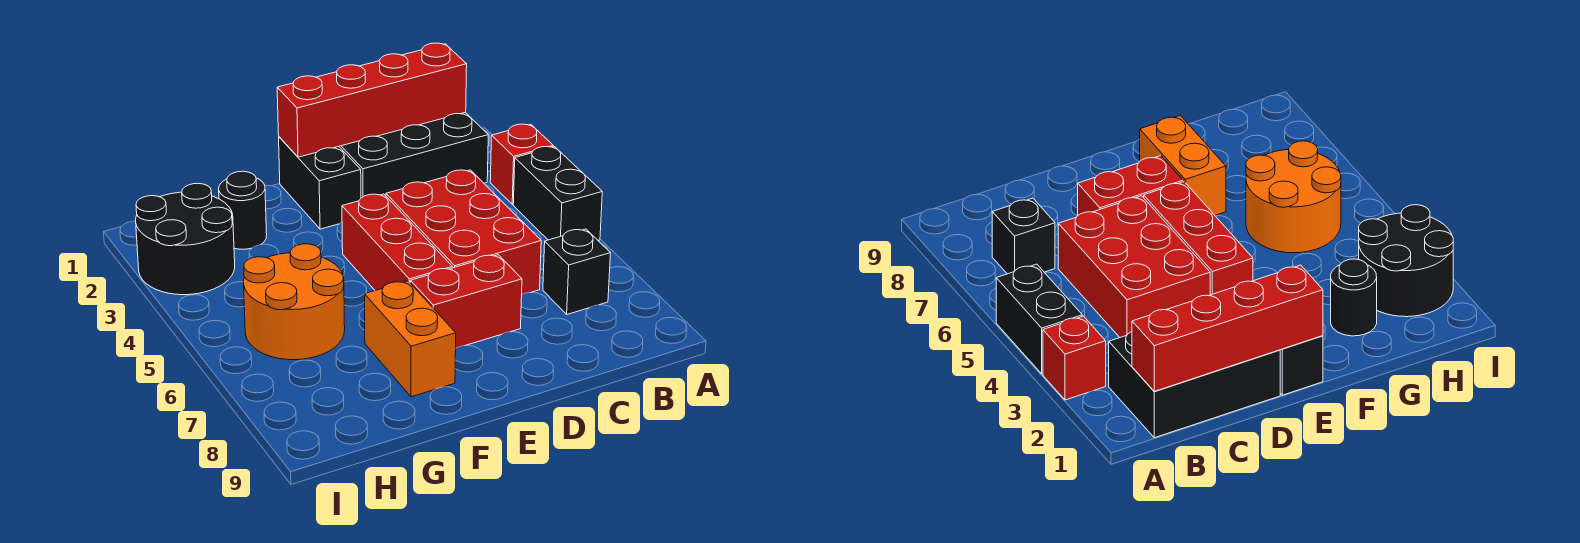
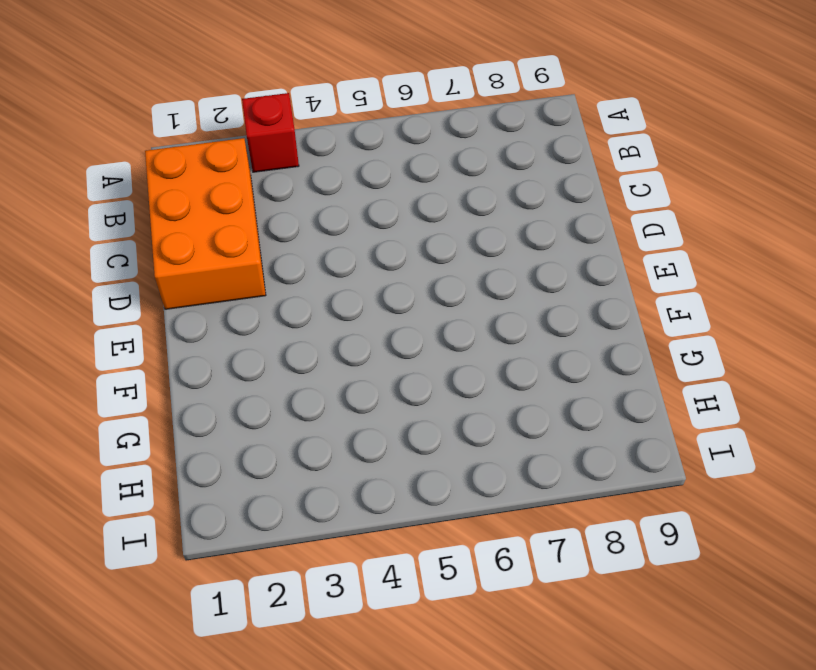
orange 2x3 brick [145,138,266,309] -> black 2x3 brick [339,113,488,198]
none -> black 1x2 brick [513,147,602,240]
none -> black 1x1 brick [543,229,611,314]
none -> red 2x3 brick [386,170,541,294]

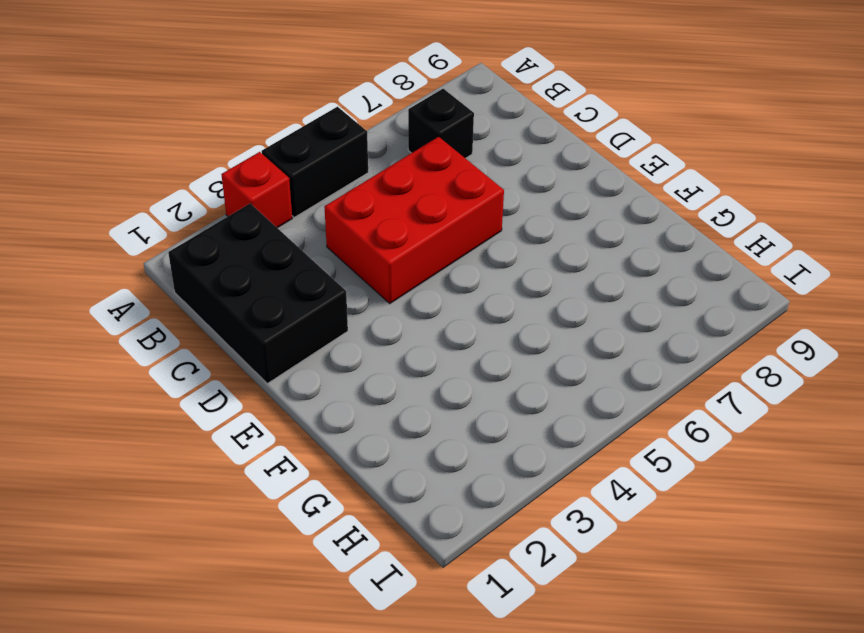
none -> red 1x2 brick [410,255,522,348]
none -> black 1x2 brick [279,137,361,229]
none -> red 1x3 brick [342,194,452,290]

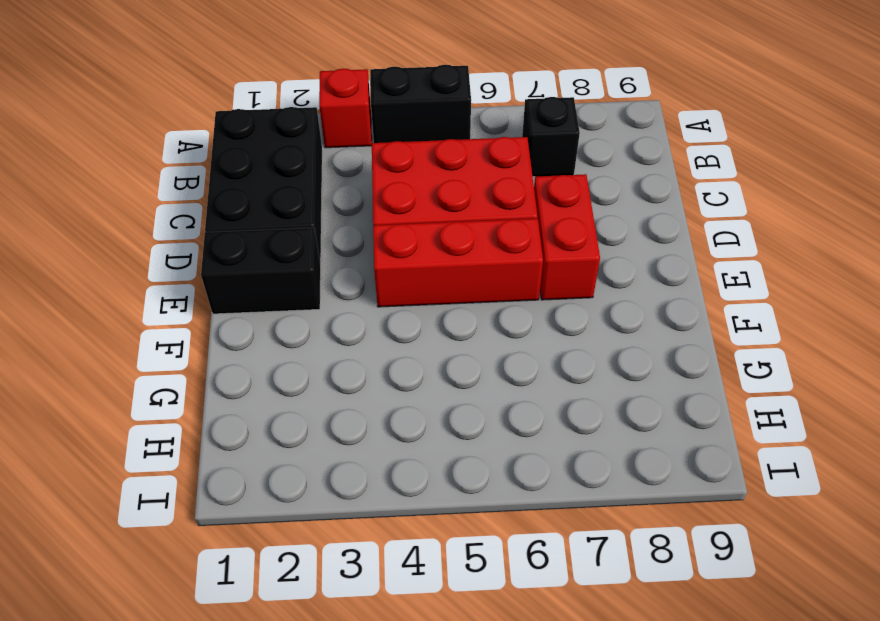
none -> orange 1x2 brick [364,281,456,397]
none -> black 1x1 round brick [219,171,267,249]
none -> orange 2x2 round brick [244,244,345,360]

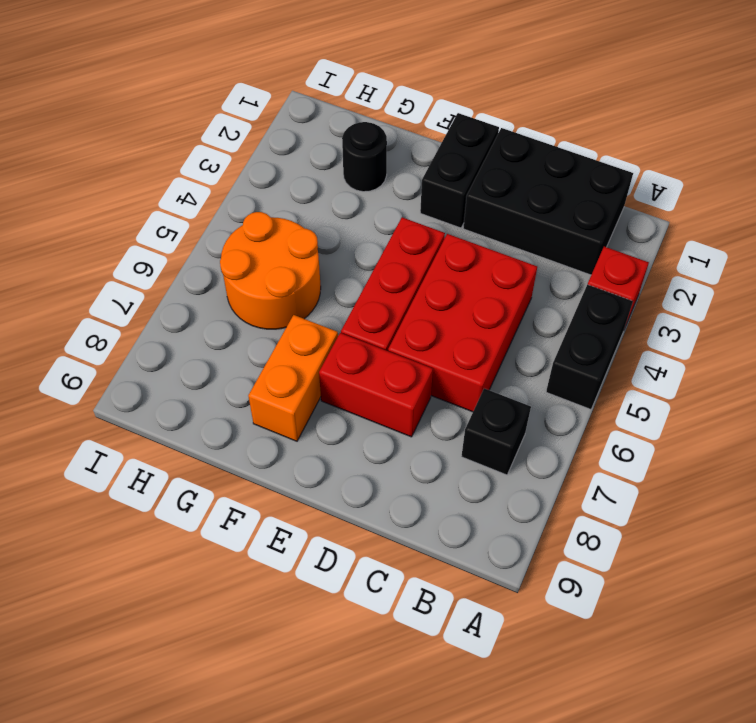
none -> black 2x2 round brick [136,183,235,295]
none -> red 1x4 brick [277,43,467,157]

